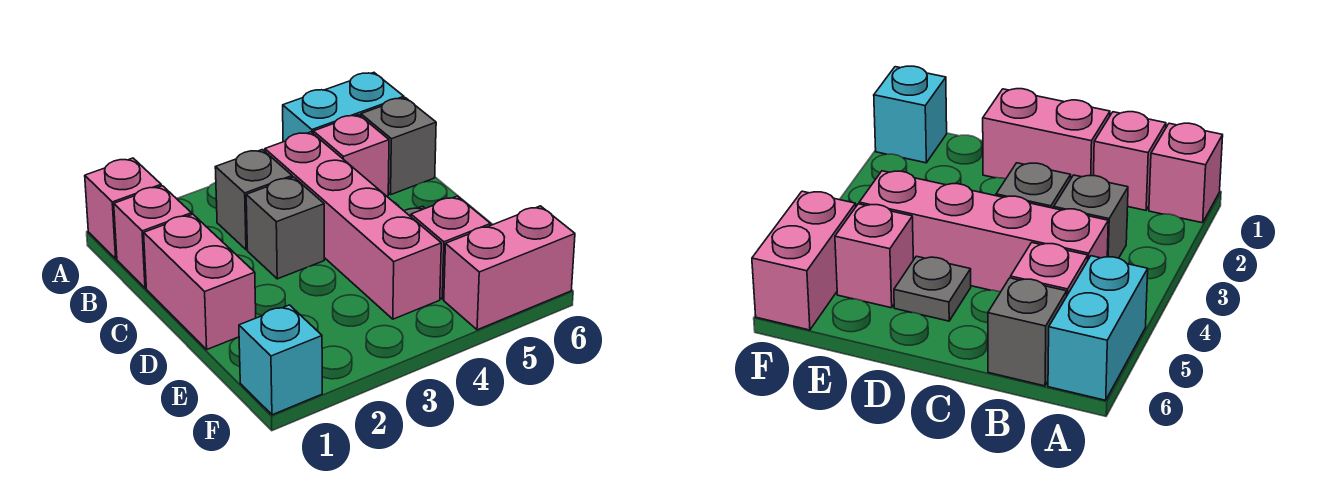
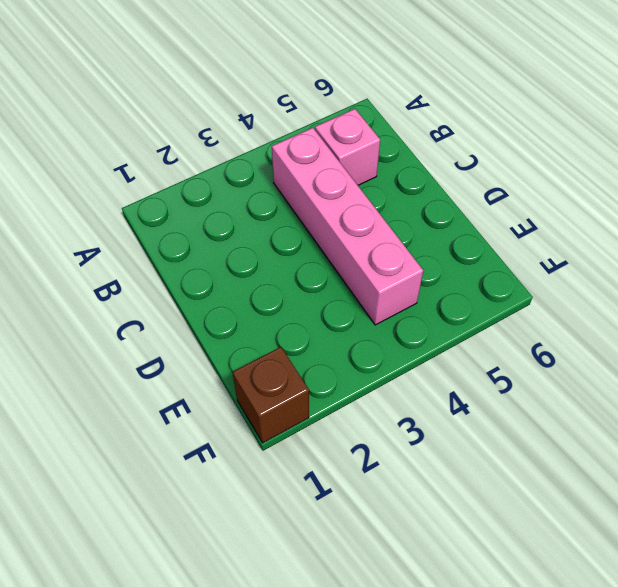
brown 1x1 brick [233,347,309,443] -> cyan 1x1 brick [239,305,322,415]
none -> pink 1x1 brick [85,158,161,259]
none -> cyan 1x2 brick [283,73,404,142]
none -> pink 1x1 brick [114,186,192,288]

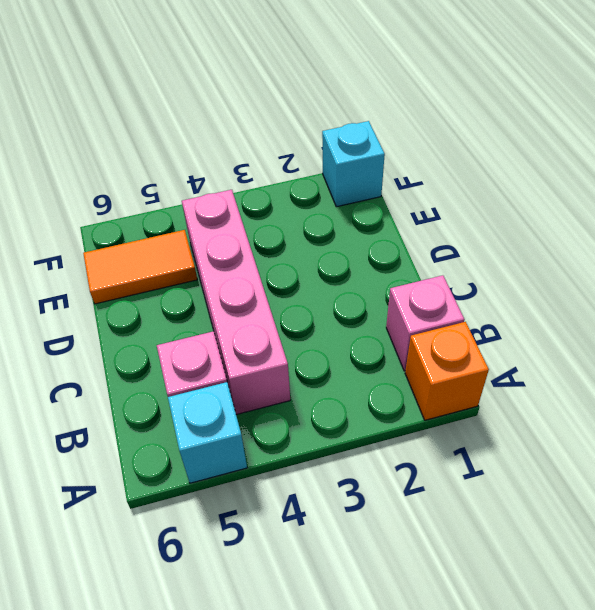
orange 1x1 brick [405,322,489,420] -> pink 1x1 brick [85,158,161,259]
cyan 1x1 brick [168,382,247,483] -> cyan 1x2 brick [283,73,404,142]
orange 1x2 tile [83,230,197,304] -> pink 1x1 brick [411,196,491,299]
none -> grey 1x1 brick [215,150,292,250]
none -> grey 1x1 brick [361,98,436,194]
none -> pink 1x2 brick [144,214,256,349]

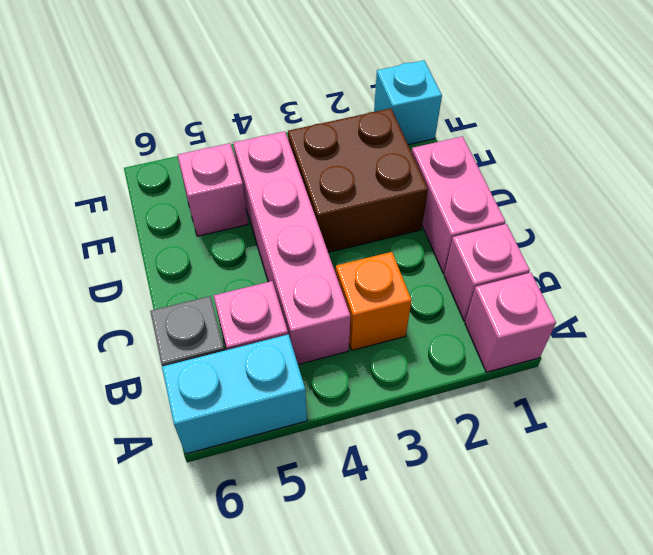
orange 1x1 brick [336,252,412,350] -> grey 1x1 brick [215,150,292,250]
brown 2x2 brick [288,108,428,252] -> none
none -> grey 1x1 brick [246,177,324,279]
none -> grey 1x1 plate [894,256,971,321]
none -> pink 1x2 brick [444,206,575,330]

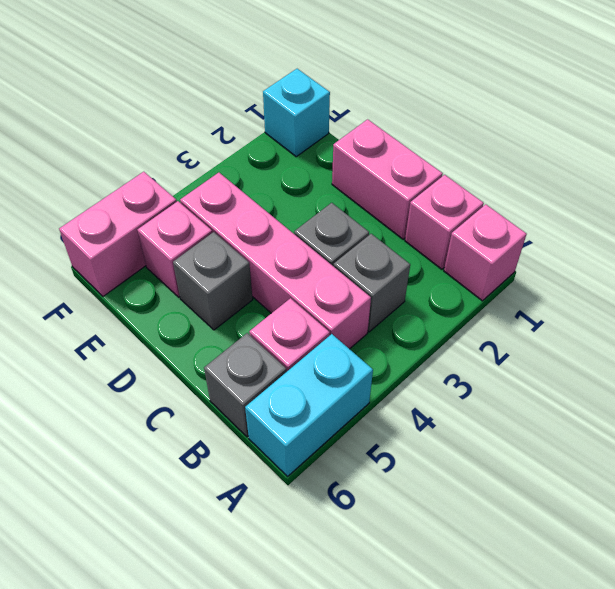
grey 1x1 brick [173,232,253,330] -> grey 1x1 plate [894,256,971,321]

